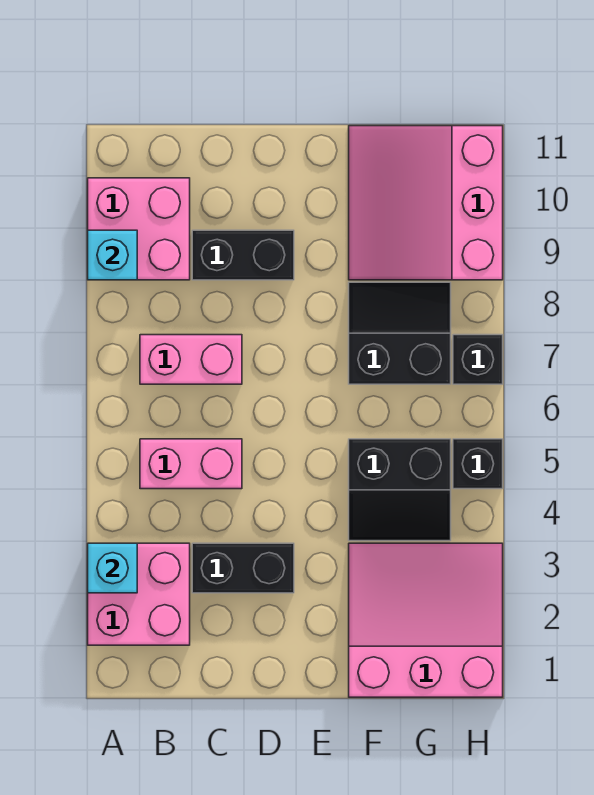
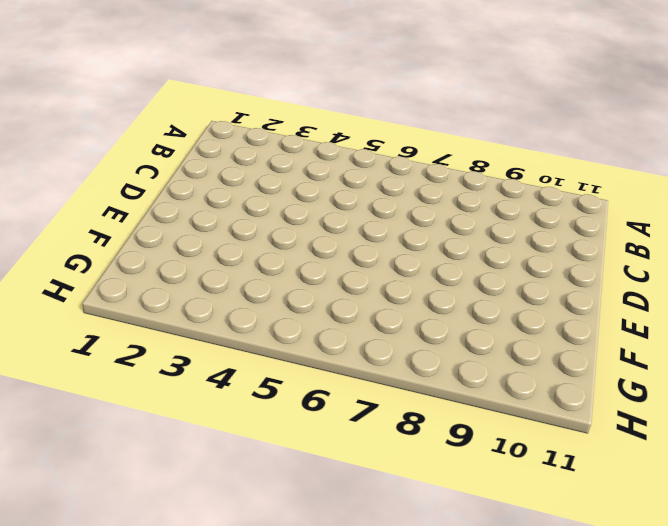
none -> pink 2x2 brick [88,543,190,645]
none -> pink 2x2 brick [88,178,190,280]
none -> pink 1x2 brick [140,439,242,489]

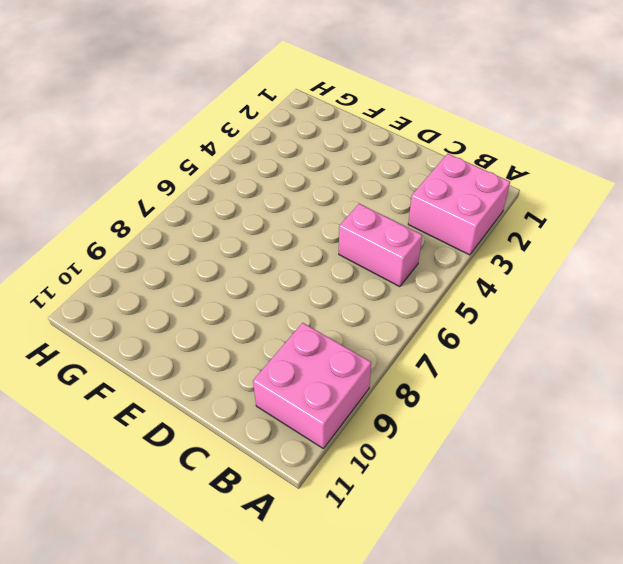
none -> pink 1x2 brick [140,335,242,384]
none -> black 1x2 brick [192,543,294,593]
none -> black 1x2 brick [192,230,294,280]

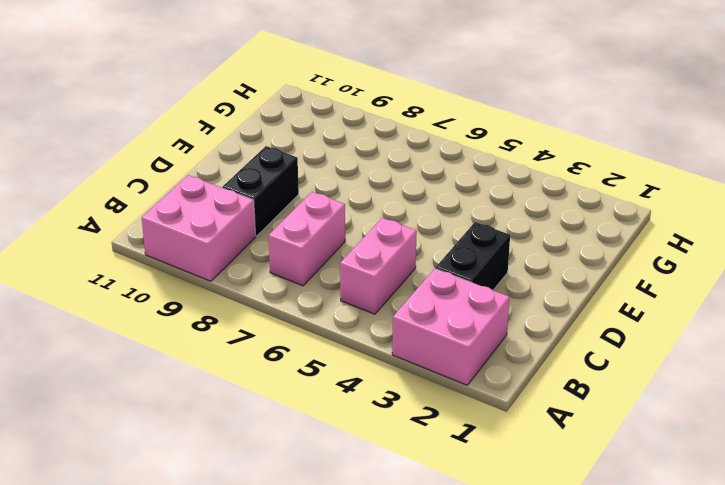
none -> pink 3x3 slope [349,543,503,697]
none -> black 2x2 slope [349,439,451,541]
none -> black 2x2 slope [349,282,451,384]

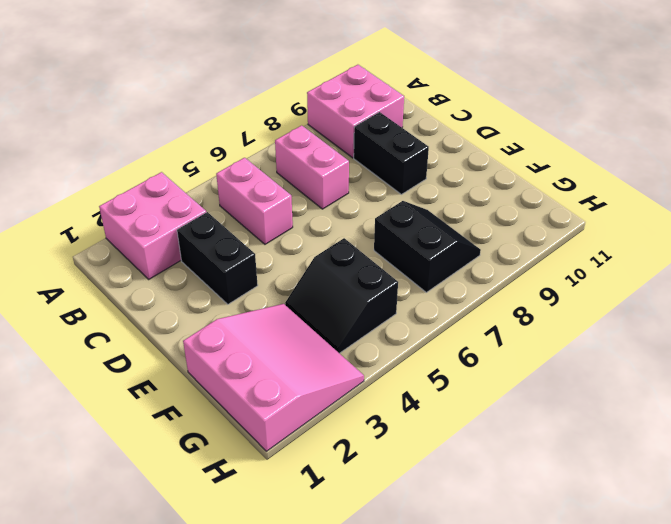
none -> pink 3x3 slope [349,126,503,280]
none -> black 1x1 brick [453,439,503,489]
none -> black 1x1 brick [453,335,503,384]

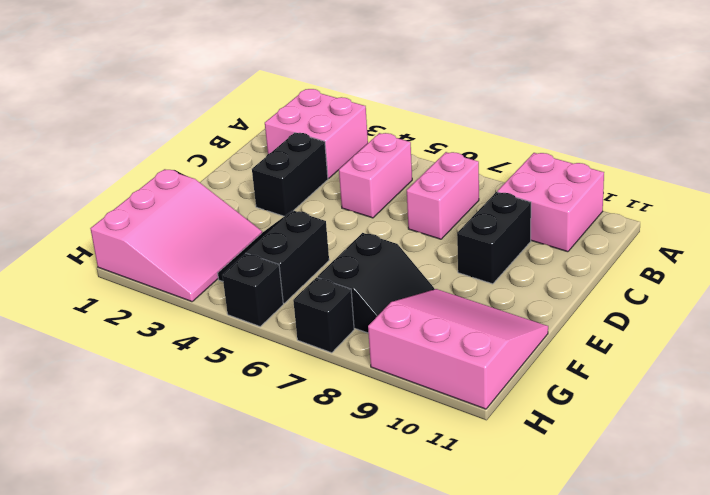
none -> cyan 1x1 brick [88,543,137,593]
none -> cyan 1x1 brick [88,230,137,280]

